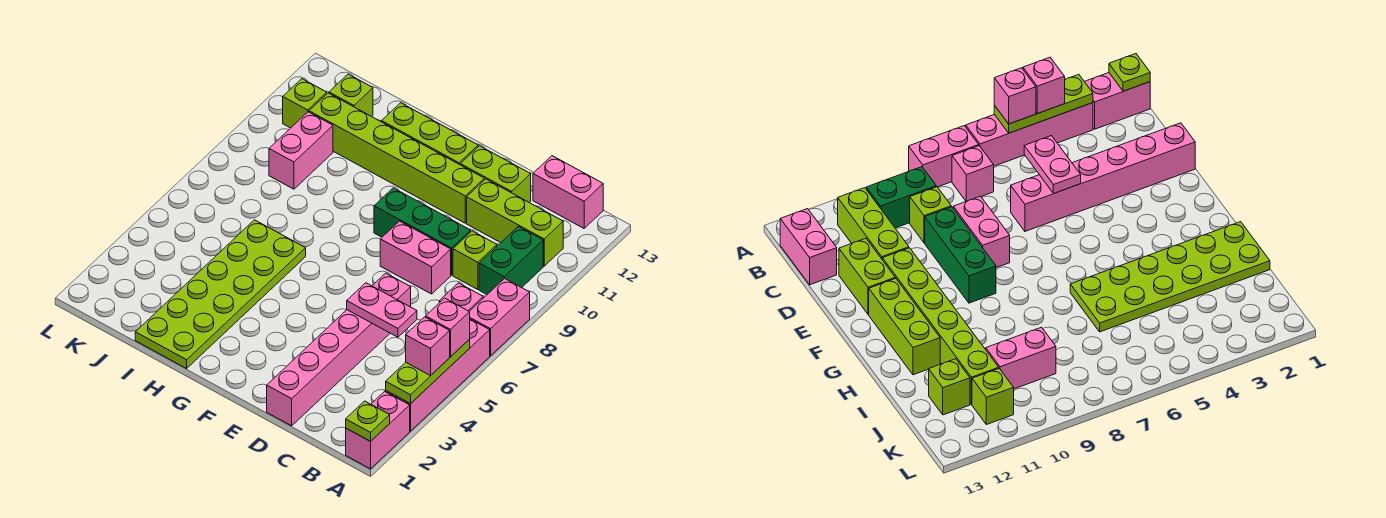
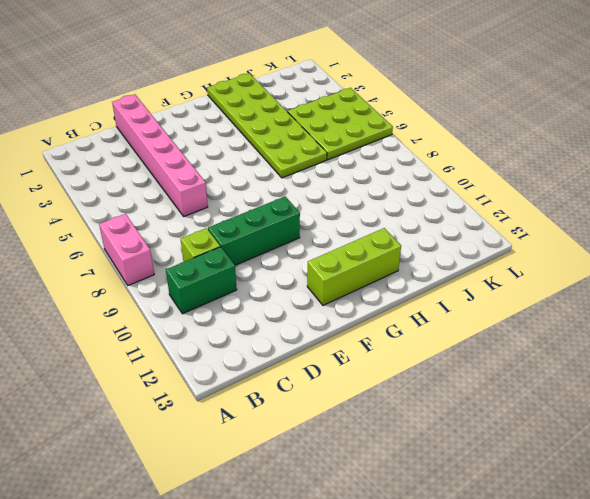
green 1x2 brick [166,247,237,314] -> green 1x2 brick turned to [479,226,543,294]
lime 3x3 plate [288,88,393,160] -> none
none -> pink 1x2 brick [346,391,410,469]
none -> pink 1x4 brick [386,319,490,431]
none -> pink 1x1 brick [439,283,483,311]

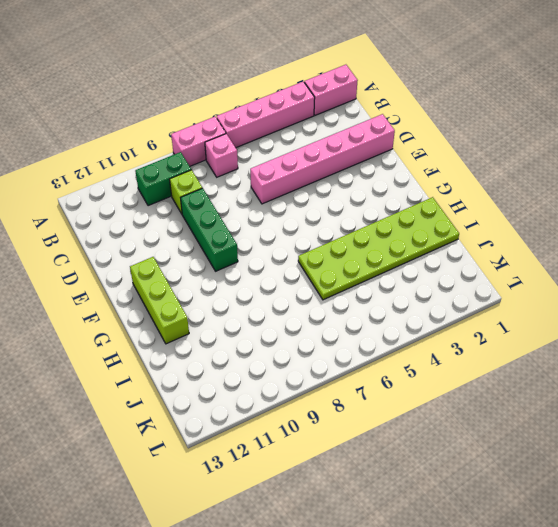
none -> lime 1x3 brick [467,179,563,266]
none -> pink 1x2 brick [533,156,603,228]
none -> pink 1x2 brick [380,221,451,294]

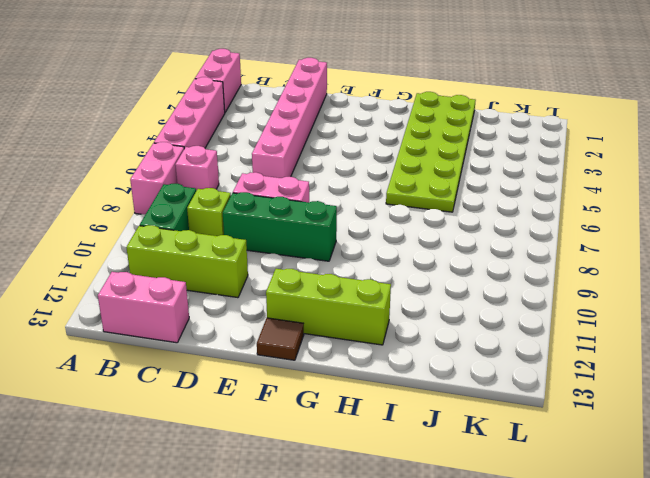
brown 1x1 tile [257,318,304,360] -> none
none -> lime 1x2 brick [460,146,531,202]
none -> lime 1x6 brick [309,93,484,223]
none -> pink 1x2 brick [269,112,333,189]

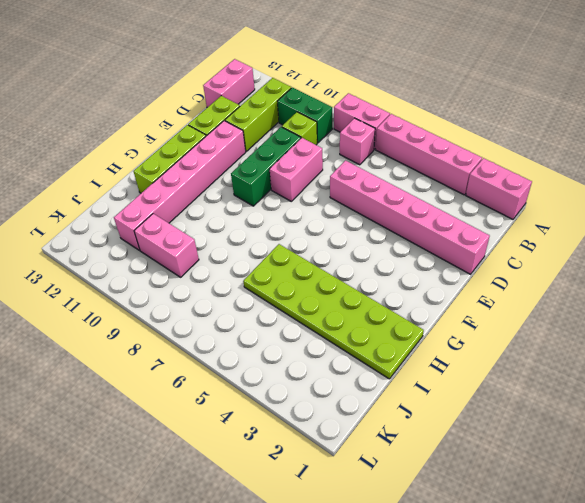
pink 1x6 brick [114,121,246,250] -> lime 1x6 brick [309,93,484,223]
none -> lime 1x1 brick [329,74,373,117]
none -> lime 1x1 brick [283,79,327,128]
none -> lime 1x1 plate [346,401,390,441]

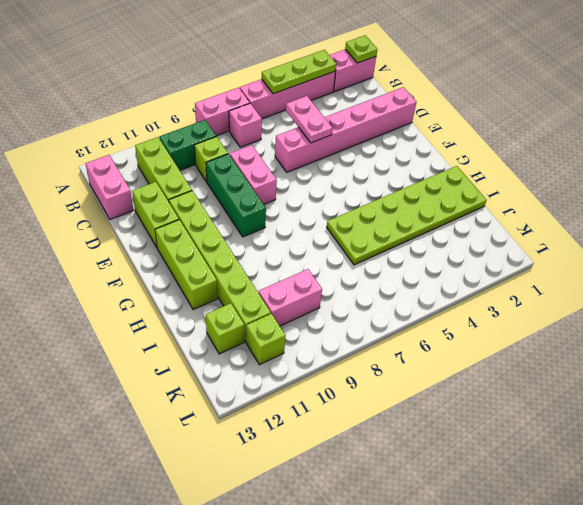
none -> pink 1x1 brick [406,317,450,376]
none -> pink 1x1 brick [426,298,470,357]

